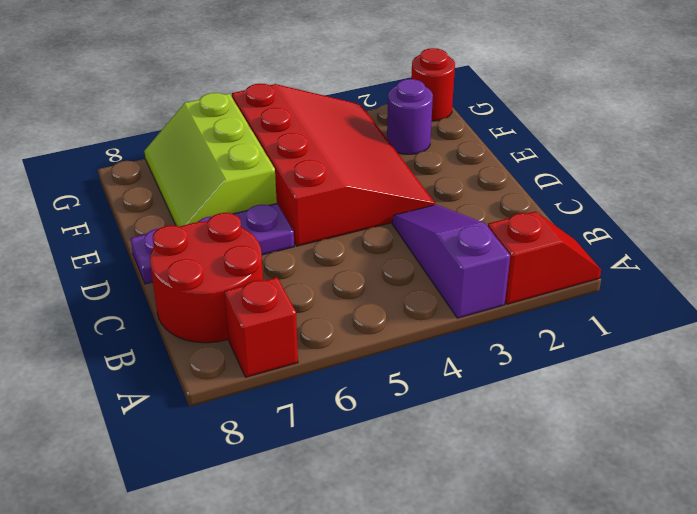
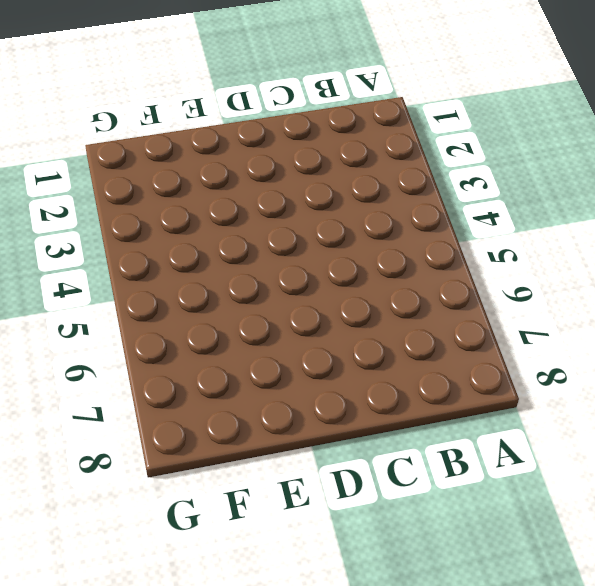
none -> red 1x2 slope [488,211,601,304]
none -> purple 1x3 slope [392,205,510,318]

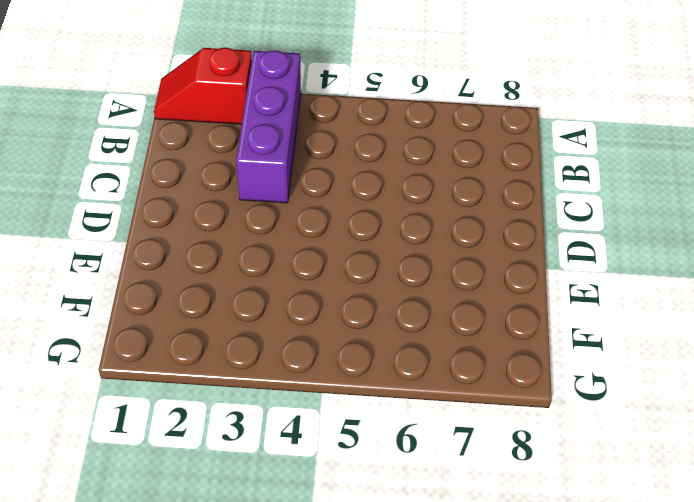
purple 1x3 brick [236,51,301,203] -> purple 1x3 slope [392,205,510,318]
none -> red 1x1 brick [224,277,298,377]
none -> red 2x2 round brick [150,213,263,343]

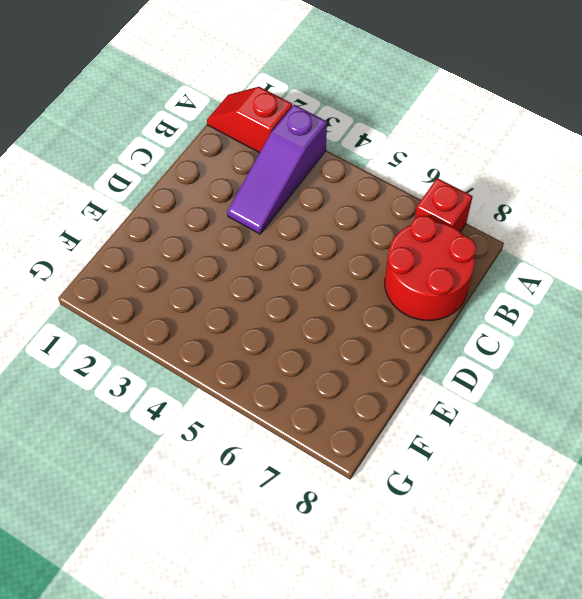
none -> red 3x4 slope [232,84,435,246]
none -> purple 1x3 plate [130,204,294,284]

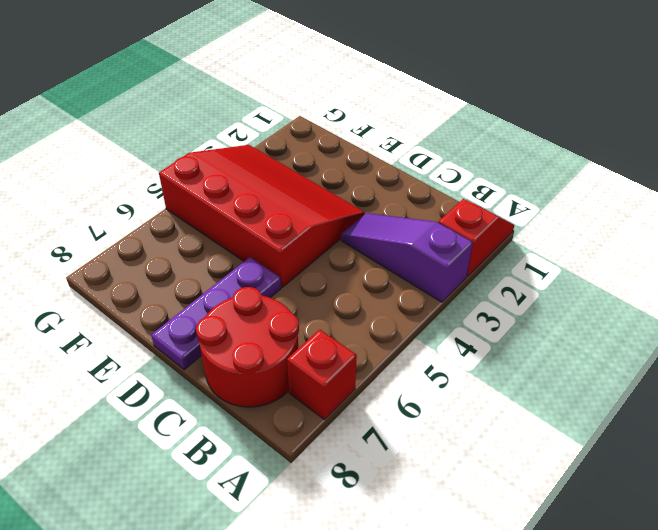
none -> lime 2x3 slope [144,93,277,227]
none -> purple 1x1 round brick [387,79,433,154]

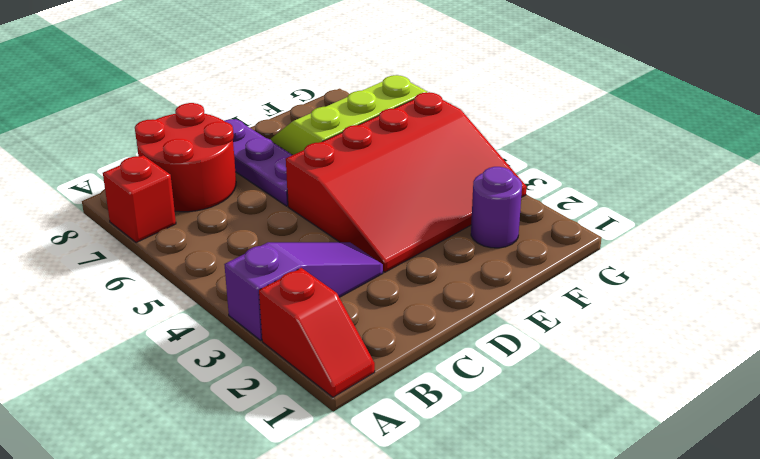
none -> red 1x1 round brick [411,48,455,121]

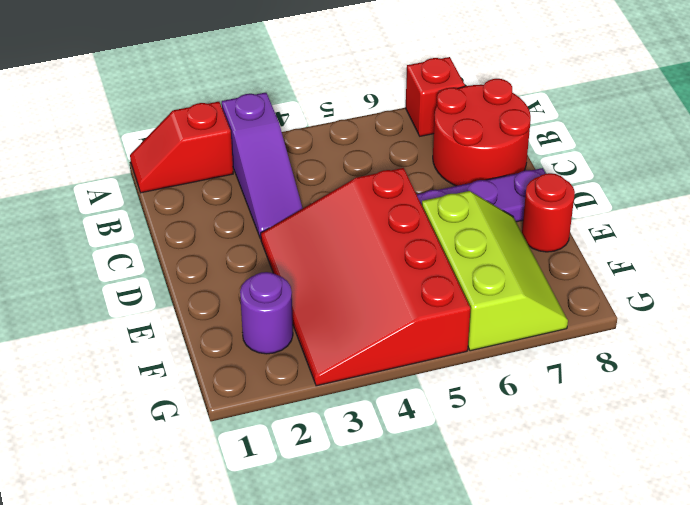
red 1x1 round brick [522,173,575,252] -> red 1x1 round brick moved to [411,48,455,121]

